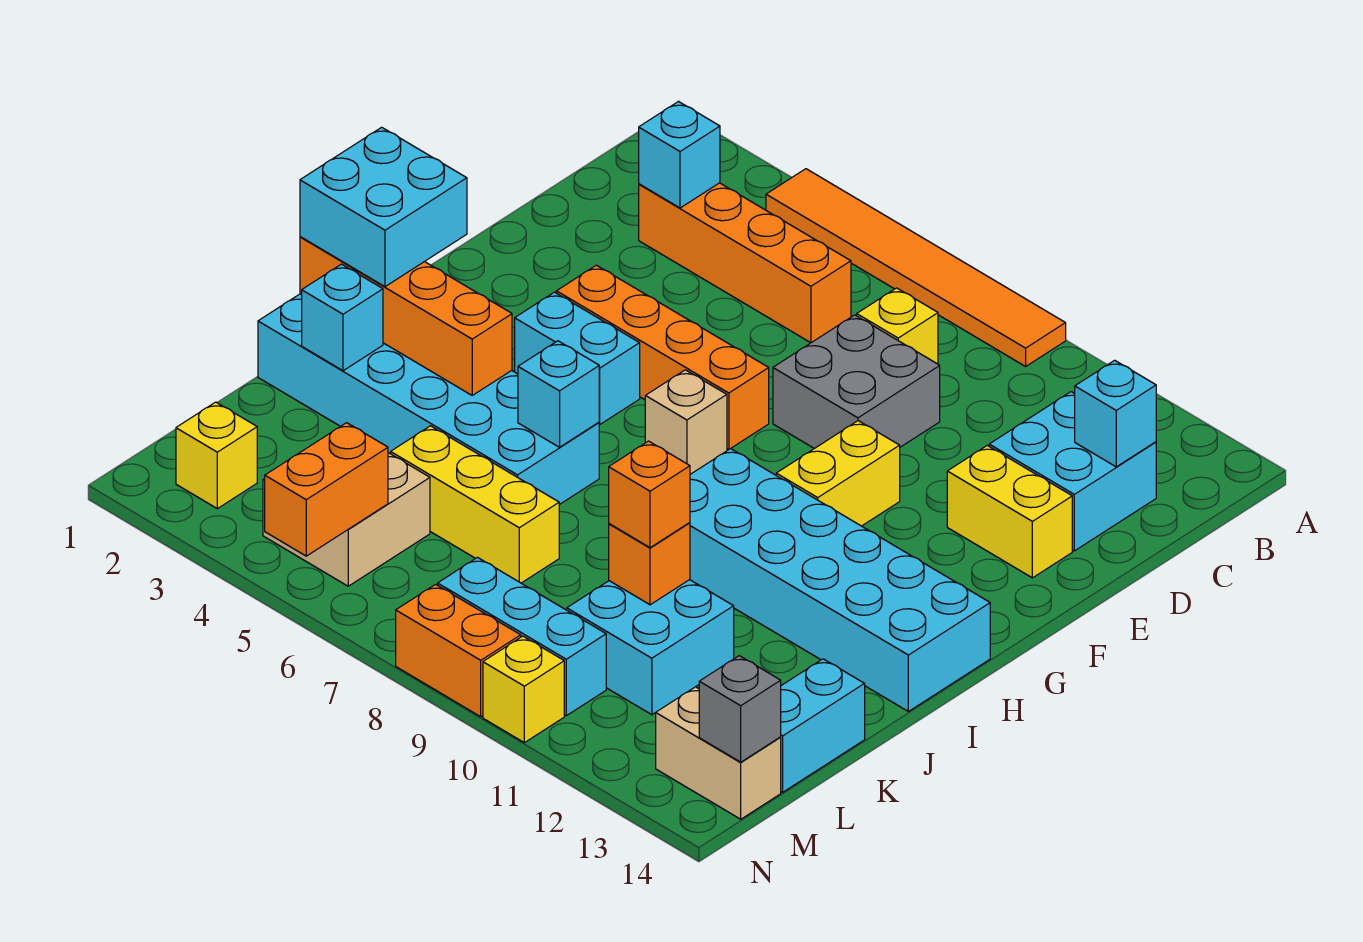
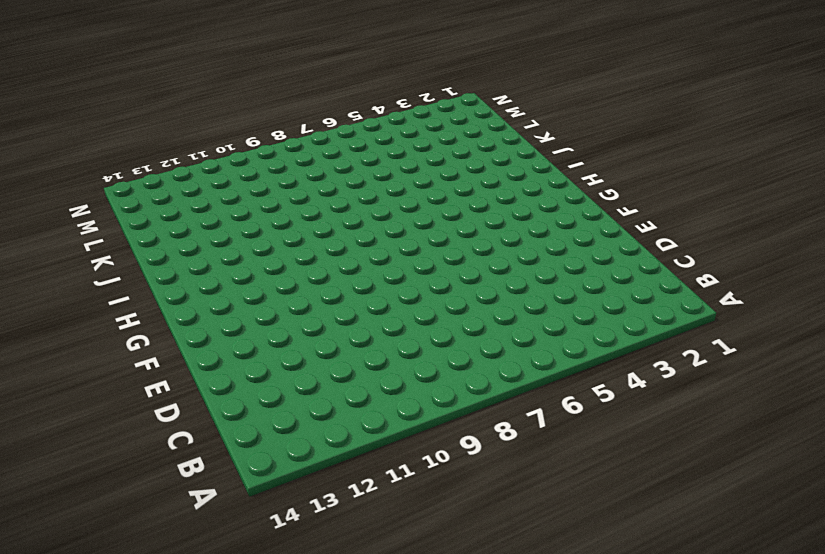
none -> orange 1x6 tile [766,169,1066,366]
none -> orange 1x4 brick [639,183,851,343]
none -> yellow 1x1 brick [857,288,938,364]
none -> cyan 2x2 brick [989,392,1156,551]

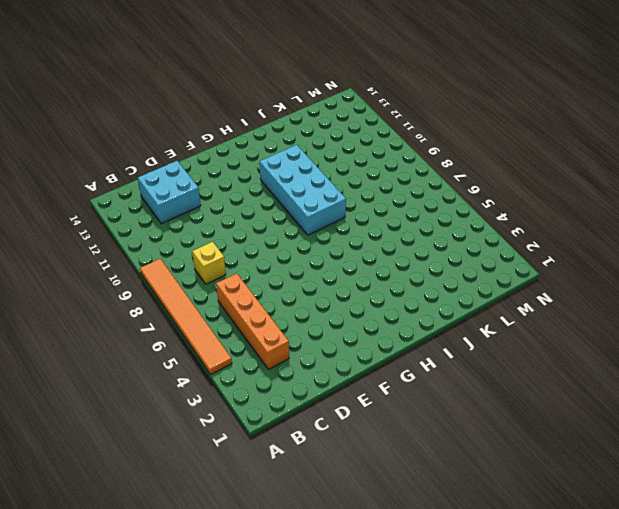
cyan 2x4 brick [260,145,346,235] -> cyan 2x6 brick [690,449,990,711]
none -> grey 2x2 brick [773,315,940,449]
none -> yellow 1x2 brick [947,446,1072,578]
none -> orange 1x4 brick [556,265,769,449]
none -> yellow 1x2 brick [776,421,900,526]

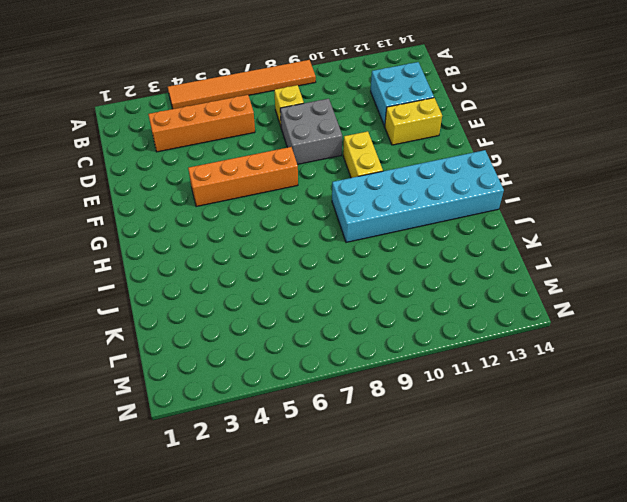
none -> cyan 1x2 brick [515,292,640,424]
none -> tan 1x1 brick [645,370,727,474]
none -> cyan 2x6 brick [258,294,600,505]
none -> yellow 1x3 brick [391,426,559,583]

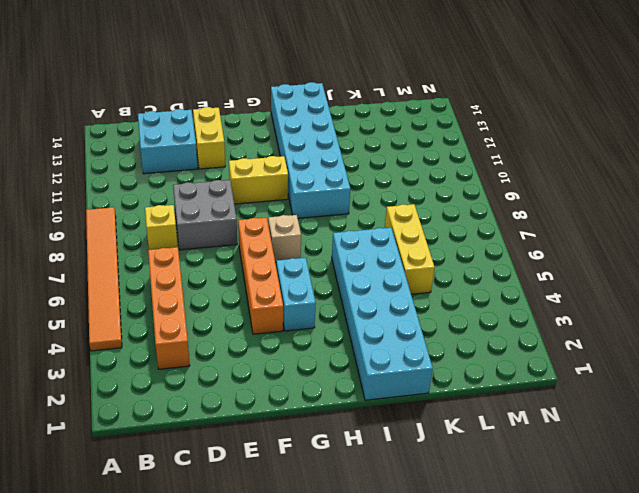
none -> cyan 2x2 brick [567,580,734,715]
none -> cyan 1x2 brick [780,659,865,792]
none -> tan 2x2 brick [263,453,430,586]
none -> yellow 1x1 brick [176,402,257,509]

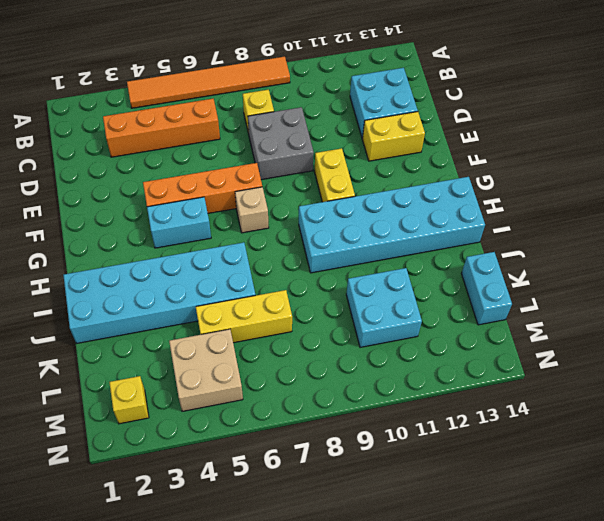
none -> cyan 1x3 brick [438,558,606,716]
none -> tan 1x2 brick [656,687,781,819]
none -> orange 1x2 brick [396,584,521,717]
none -> yellow 1x1 brick [483,636,564,743]

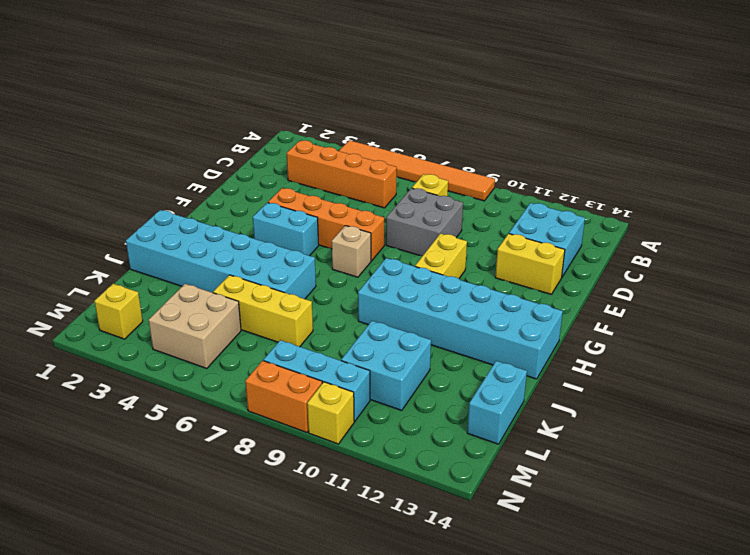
none -> tan 1x2 brick [656,687,781,819]
none -> cyan 1x1 brick [639,102,720,208]
none -> cyan 1x1 brick [1075,360,1156,467]
none -> orange 1x4 brick [300,237,512,395]

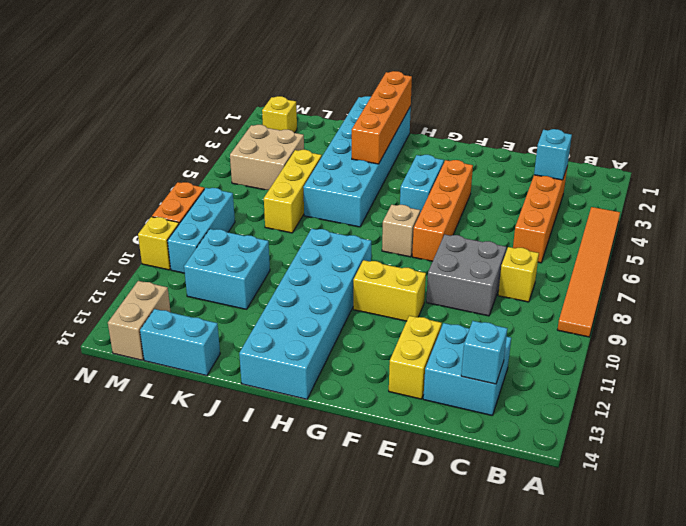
none -> cyan 1x1 brick [518,341,600,447]
none -> cyan 1x1 brick [302,264,383,371]
none -> orange 1x1 brick [609,523,690,605]
none -> orange 1x2 brick [265,423,388,556]

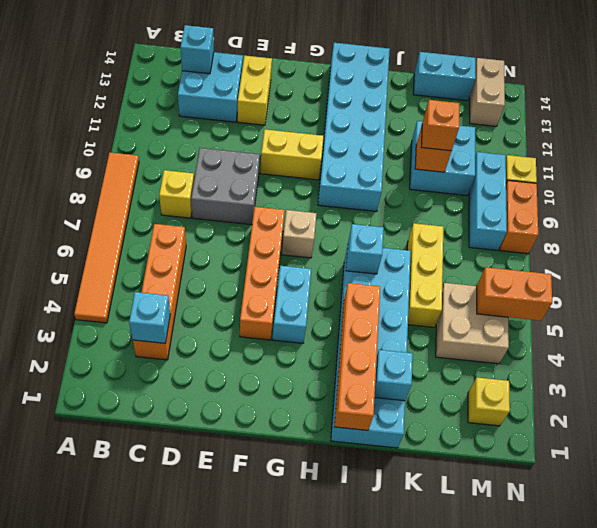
none -> grey 1x1 brick [699,656,781,762]
none -> cyan 2x2 brick [300,127,467,287]

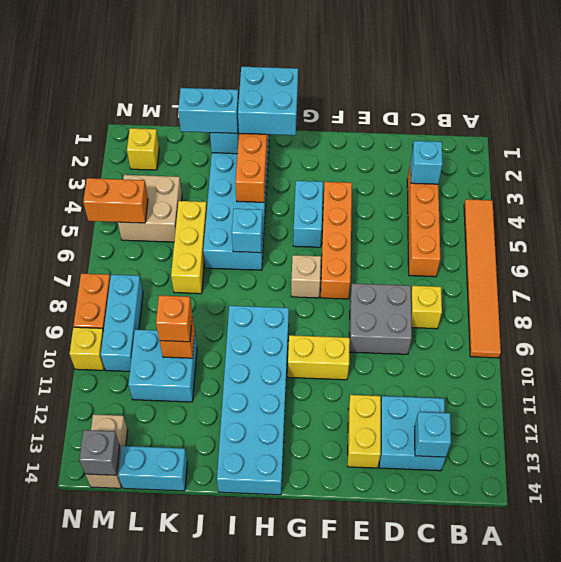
cyan 1x2 brick [178,88,239,133] -> none

